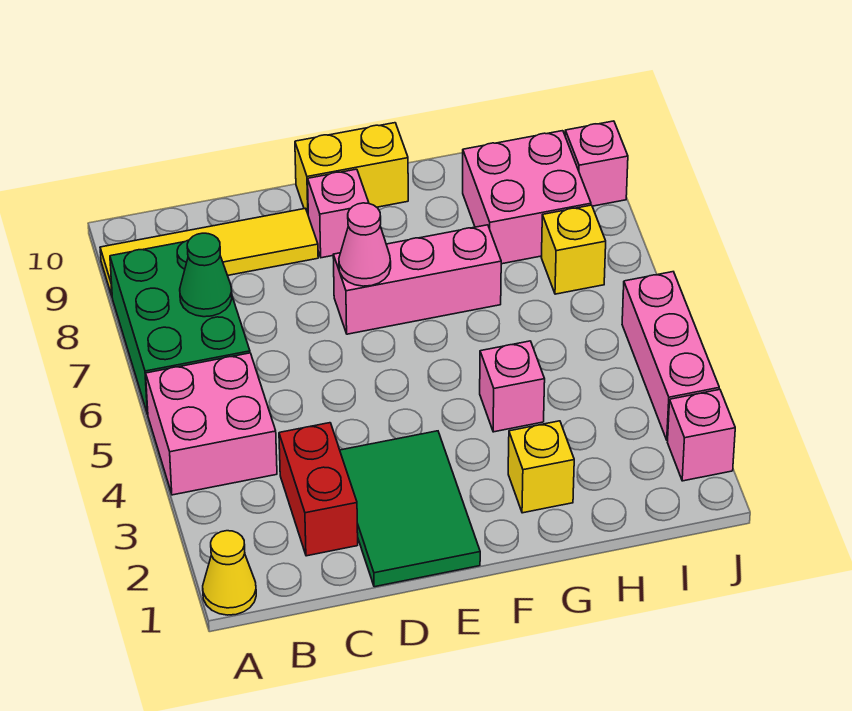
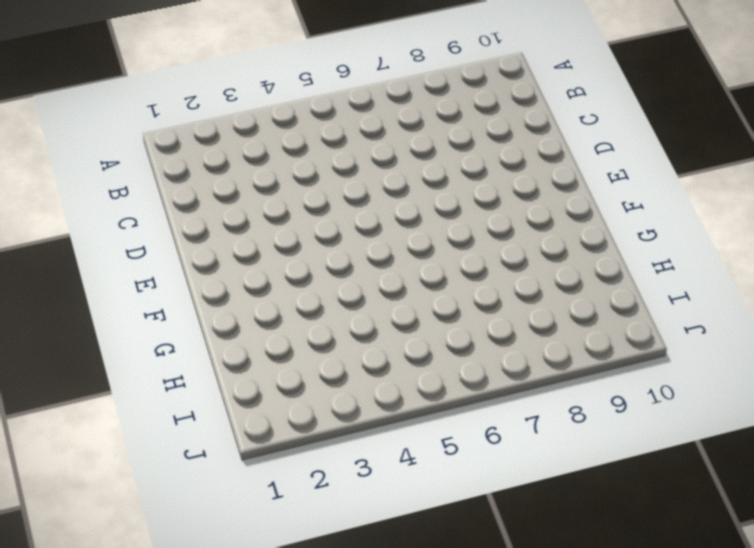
none -> yellow 1x1 cone [203,531,256,615]
none -> pink 2x2 brick [146,353,277,495]
none -> green 2x3 brick [110,240,250,414]

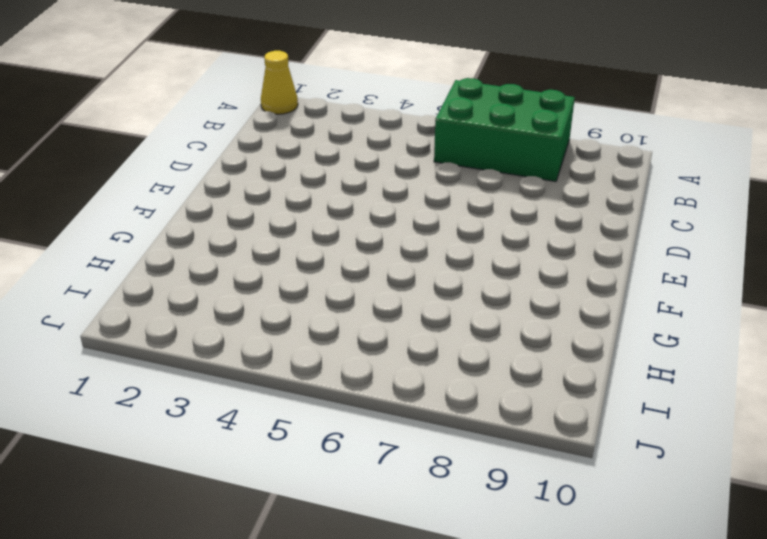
none -> pink 2x2 brick [146,353,277,495]
none -> yellow 1x4 tile [100,208,318,296]
none -> red 1x2 brick [279,423,358,556]

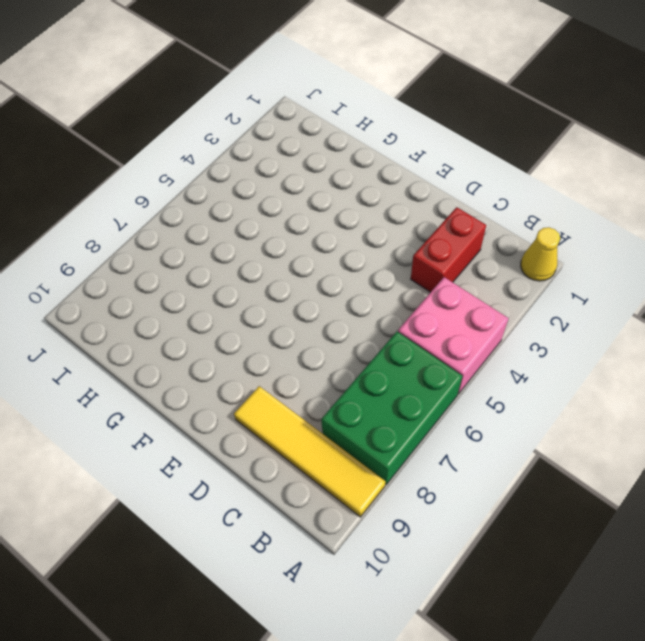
none -> green 2x3 tile [340,431,480,587]
none -> pink 1x3 brick [333,225,501,334]
none -> pink 1x1 brick [308,169,369,258]

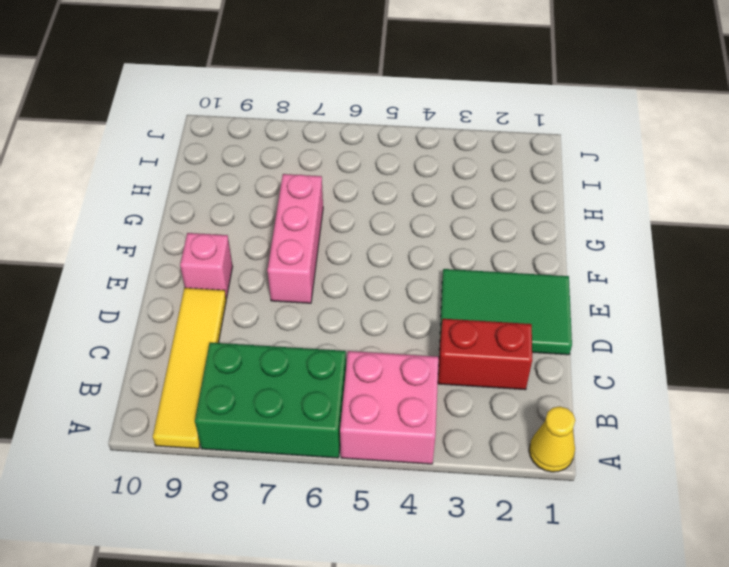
none -> yellow 1x2 brick [295,123,408,213]
none -> yellow 1x1 brick [508,421,574,513]
none -> pink 1x1 brick [480,341,545,432]

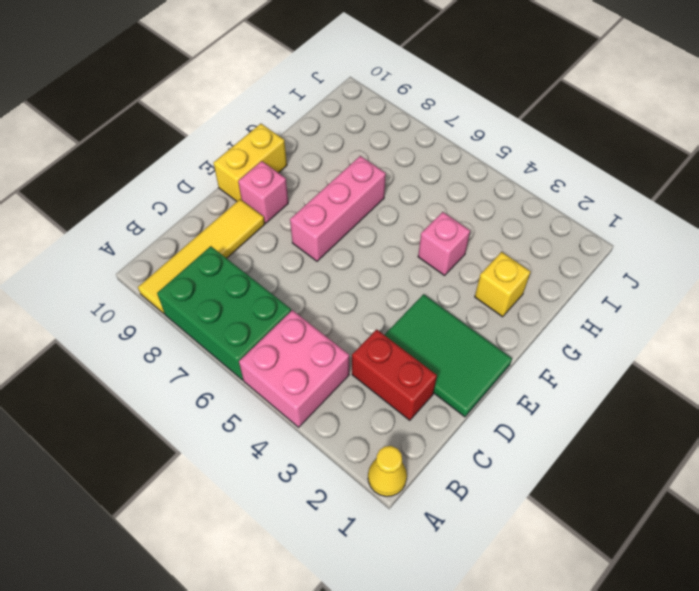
none -> pink 2x2 brick [463,131,591,264]
none -> yellow 1x1 brick [541,205,606,294]
none -> pink 1x1 brick [668,389,735,481]

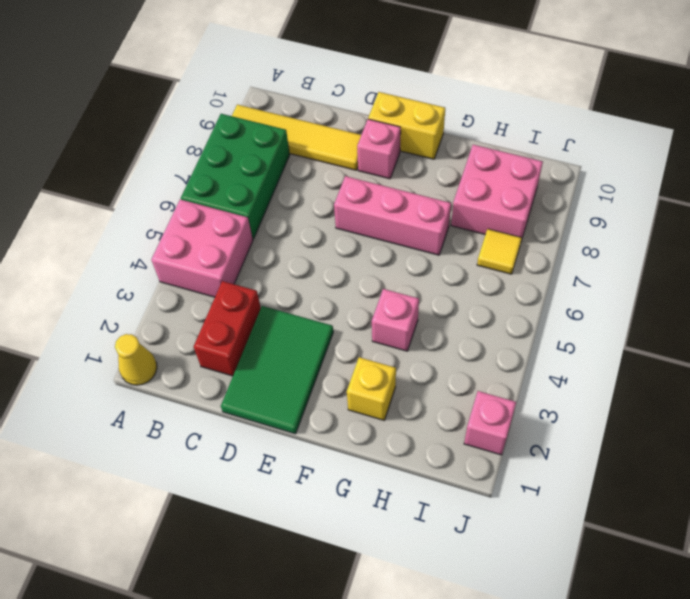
yellow 1x1 tile [477,229,522,274] -> yellow 1x1 brick [541,205,606,294]
none -> pink 1x3 brick [622,272,719,441]
none -> pink 1x1 brick [565,121,628,206]
none -> green 1x1 cone [180,233,232,317]

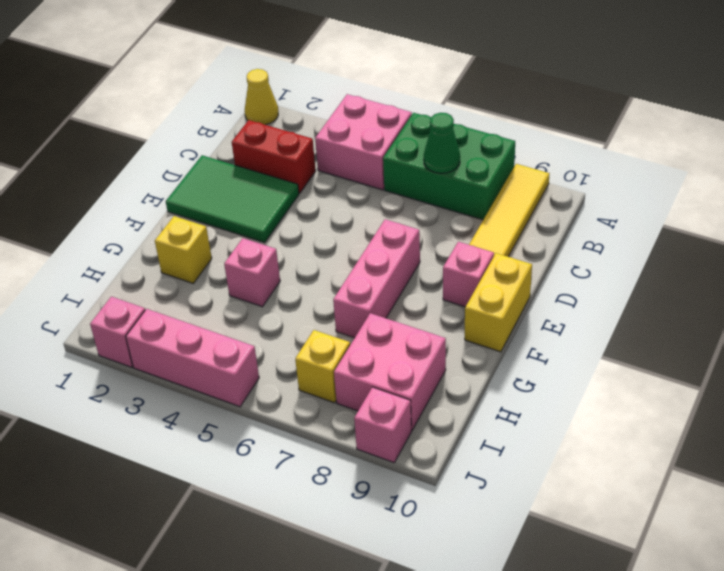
none -> pink 1x1 cone [339,203,391,286]

